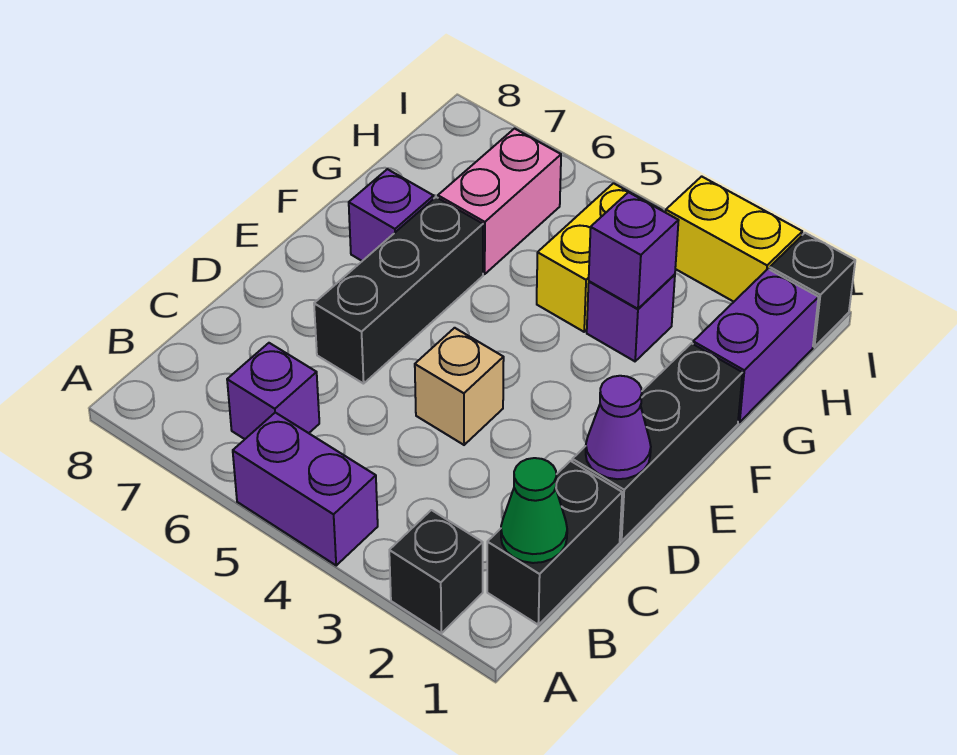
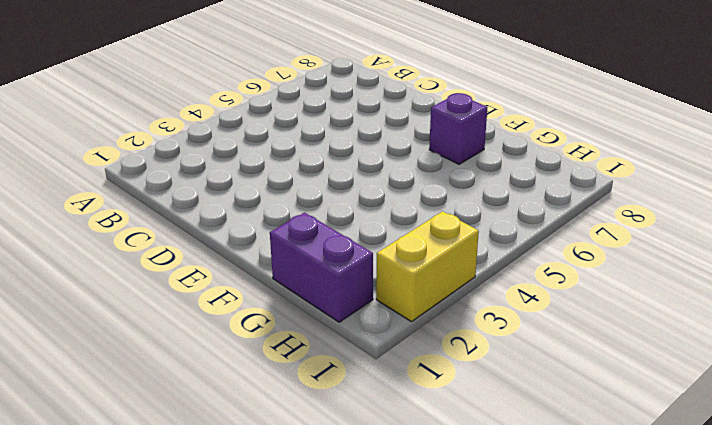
none -> black 1x1 brick [389,510,483,633]
none -> purple 1x2 brick [233,413,378,565]
none -> black 1x2 brick [487,461,622,625]

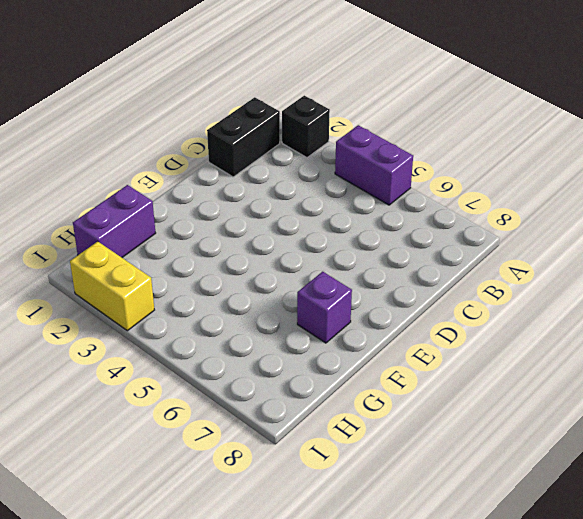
none -> purple 1x1 brick [227,343,319,439]
none -> black 1x3 brick [572,343,742,541]
none -> tan 1x1 brick [415,328,504,445]

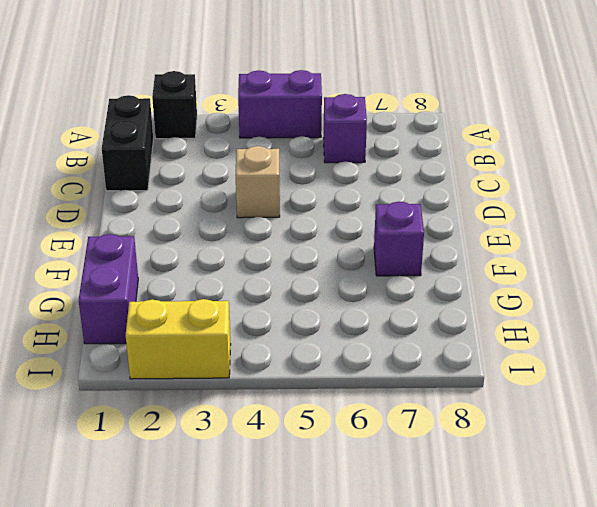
none -> black 1x3 brick [572,343,742,541]
none -> black 1x3 brick [314,197,483,384]
none -> purple 1x1 brick [587,274,675,361]

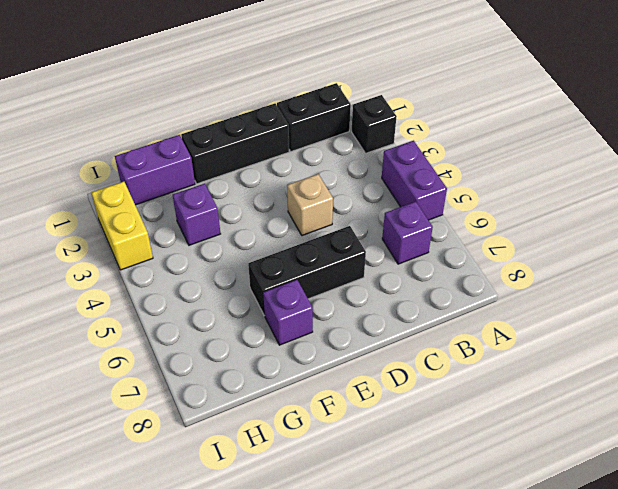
none -> yellow 1x2 brick [537,183,661,332]
none -> pink 1x2 brick [438,129,561,274]
none -> black 1x1 brick [770,233,855,347]

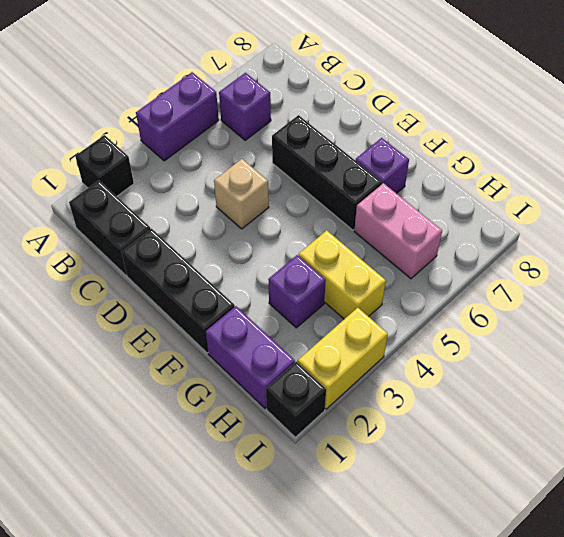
none -> green 1x1 cone [501,458,567,563]
none -> purple 1x1 cone [586,376,651,479]
none -> purple 1x1 brick [589,192,679,309]

